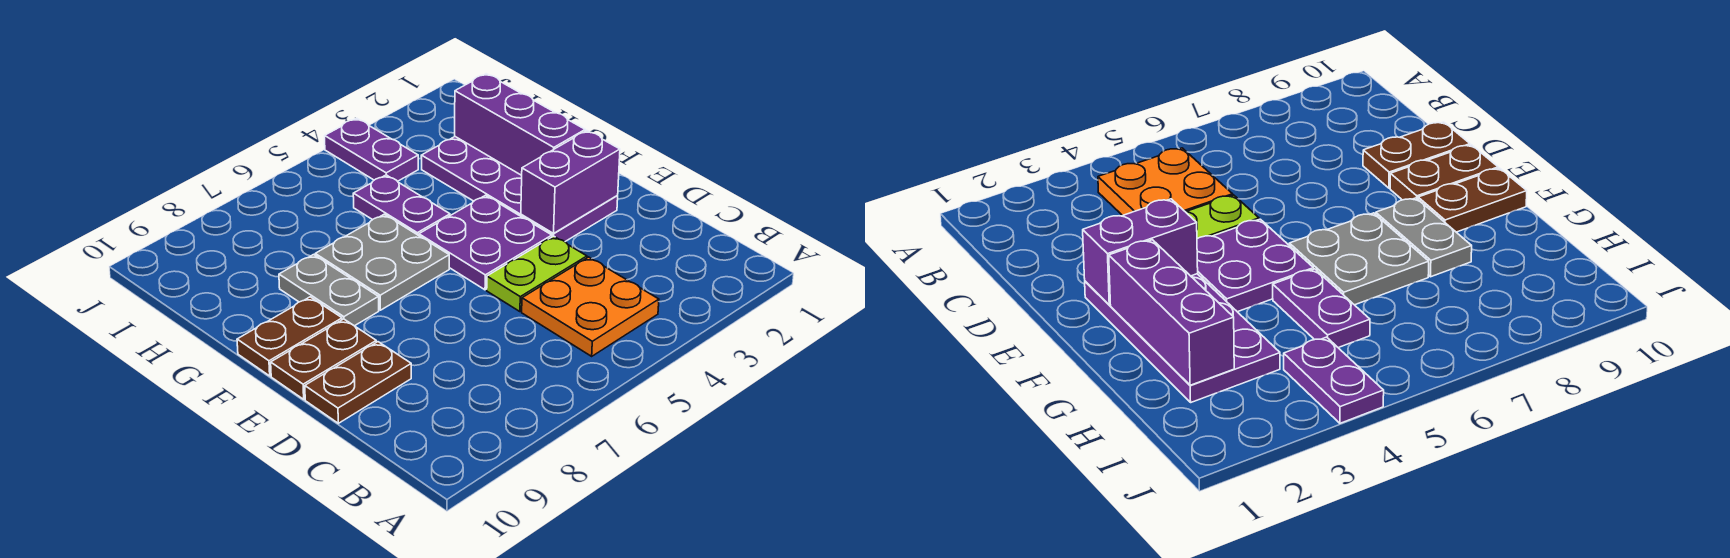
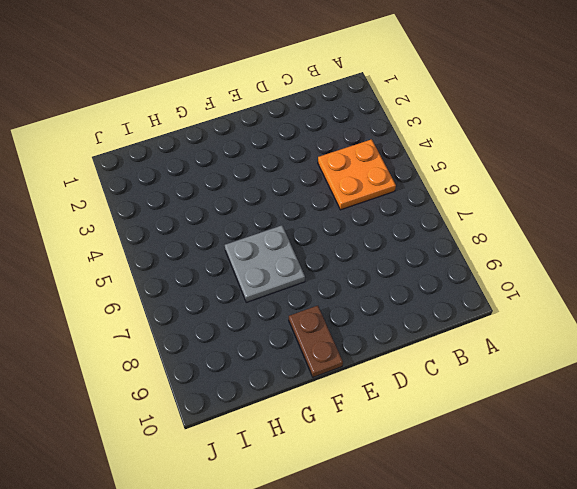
none -> lime 1x2 plate [487,236,587,312]
none -> brown 1x2 plate [305,342,411,423]
none -> purple 2x4 plate [421,137,618,241]

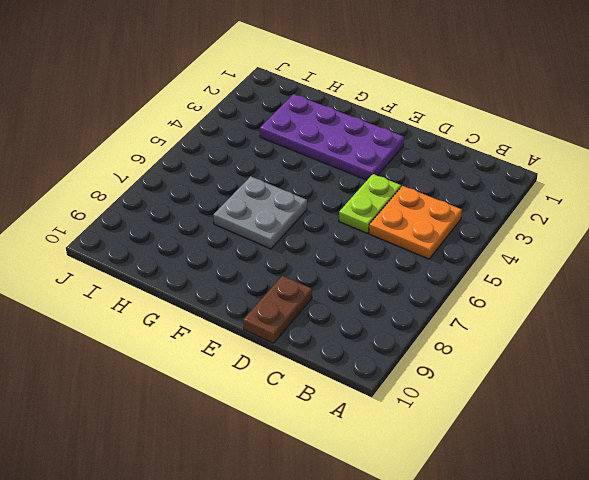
none -> purple 2x2 plate [419,195,552,290]
none -> brown 1x2 plate [271,319,376,399]
none -> grey 1x2 plate [279,255,379,326]

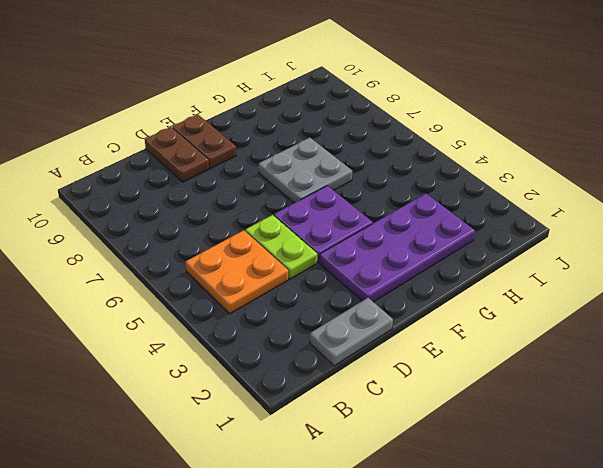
grey 1x2 plate [310,298,393,366] -> grey 1x2 plate moved to [279,255,379,326]
none -> brown 1x2 plate [237,297,342,376]
none -> purple 1x2 plate [353,175,450,236]
none -> purple 1x2 plate [325,118,418,181]

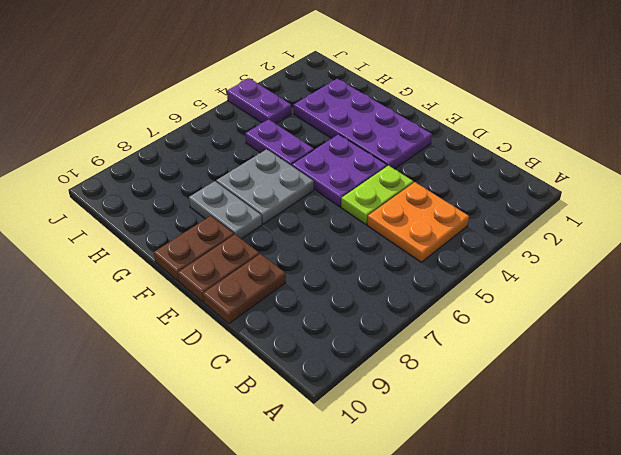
none -> purple 1x2 brick [521,131,620,233]
none -> purple 1x3 brick [455,74,585,175]

